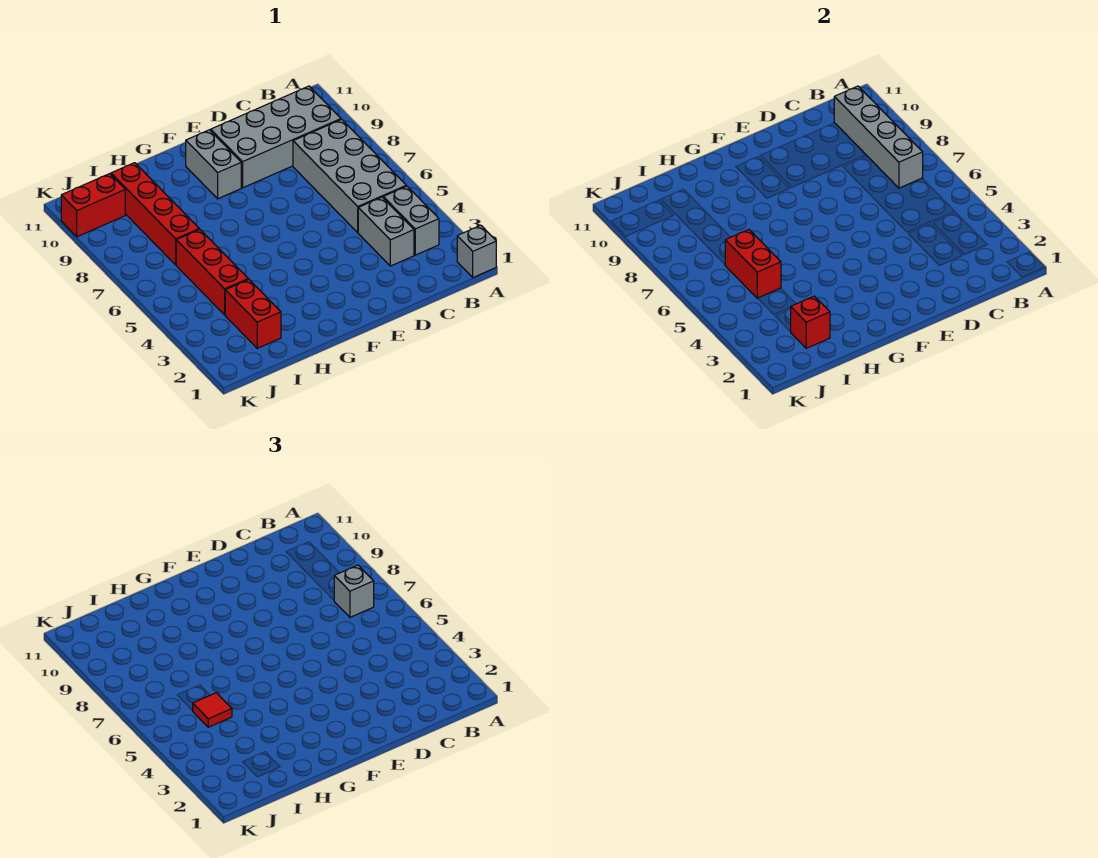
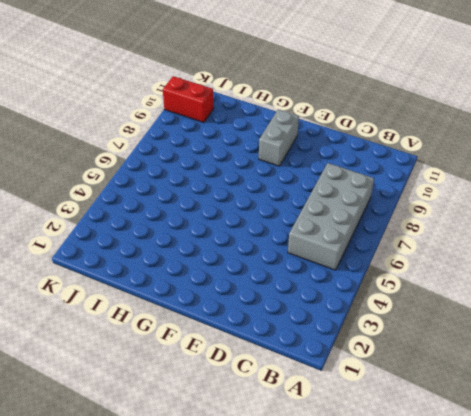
none -> grey 1x1 brick [457,225,496,277]
none -> grey 1x2 brick [383,186,439,255]
none -> grey 2x4 brick [211,86,341,188]

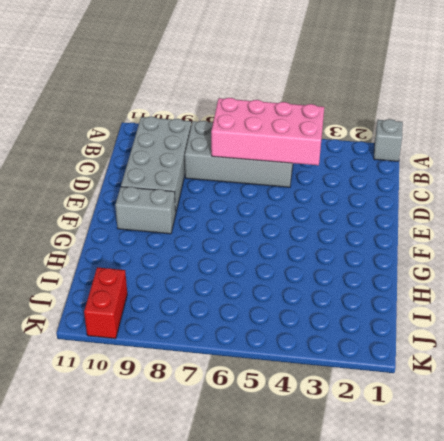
pink 2x4 brick [211,98,324,165] -> grey 1x4 brick [834,86,923,188]
none -> grey 1x2 brick [383,186,439,255]
none -> grey 1x2 brick [358,197,414,266]
none -> red 1x2 brick [225,279,281,348]

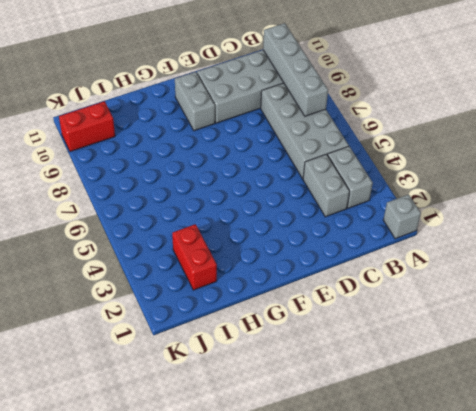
none -> red 1x3 brick [176,229,248,315]
none -> red 1x4 brick [111,163,199,265]
none -> red 1x1 brick [791,296,830,348]

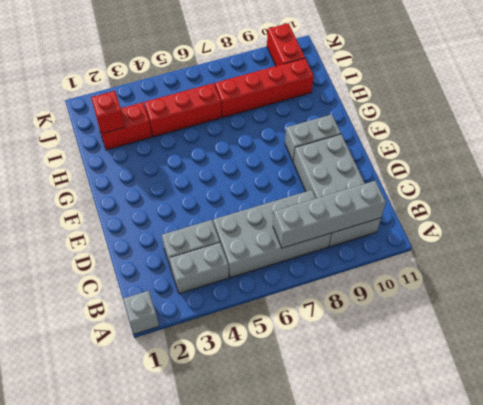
none -> red 1x2 brick [725,230,781,298]
none -> grey 1x1 brick [334,565,374,617]
none -> red 1x1 tile [193,693,232,727]

